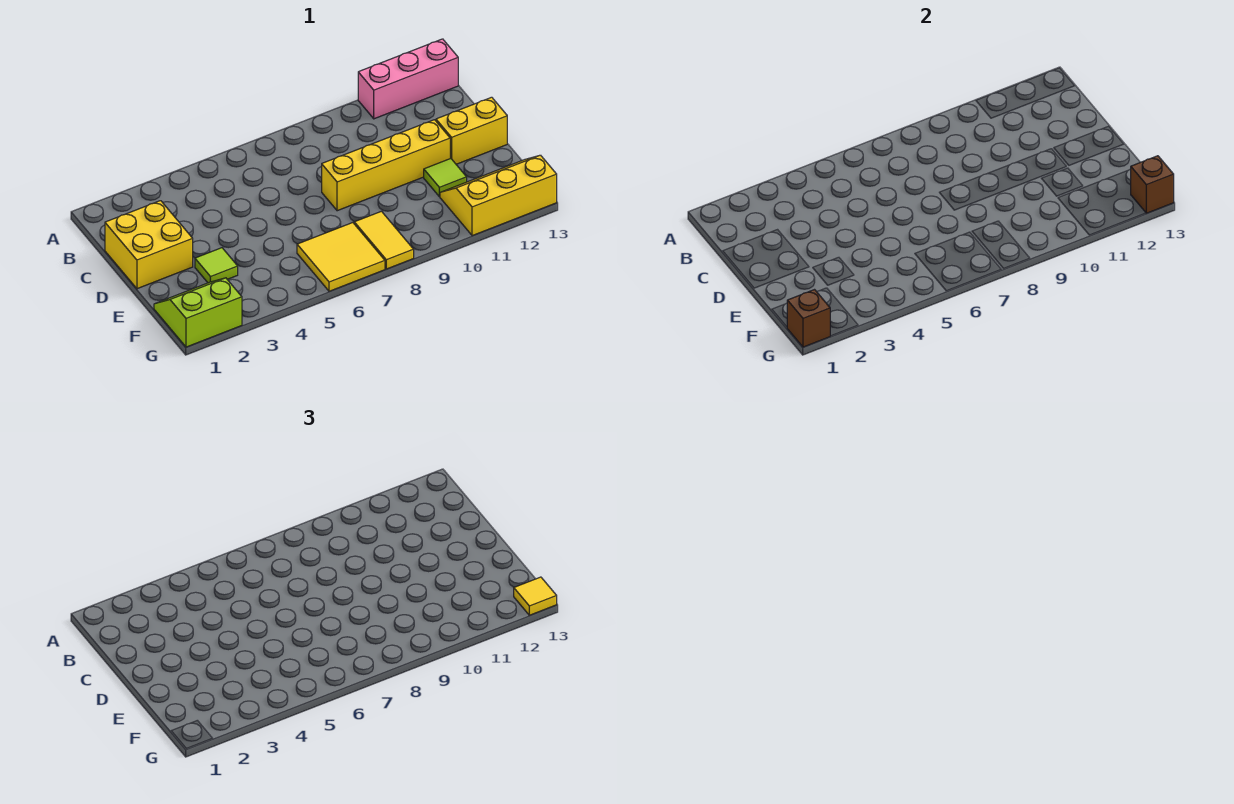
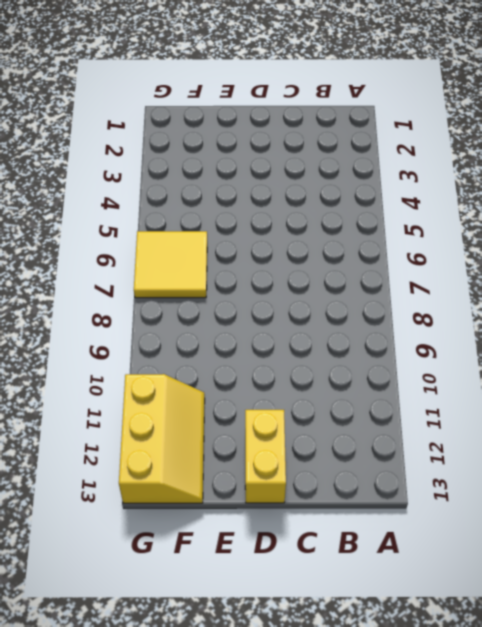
none -> pink 1x3 brick [358,39,458,119]
none -> yellow 2x2 brick [105,201,193,289]
none -> yellow 1x4 brick [322,120,450,211]

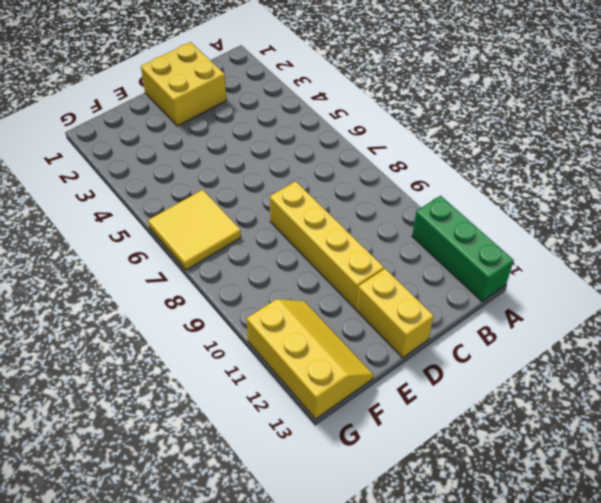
green 1x3 brick [412,196,514,301] -> pink 1x3 brick [358,39,458,119]
none -> lime 1x1 tile [195,248,238,283]
none -> lime 1x1 tile [424,158,467,197]
none -> lime 2x2 slope [154,278,242,347]

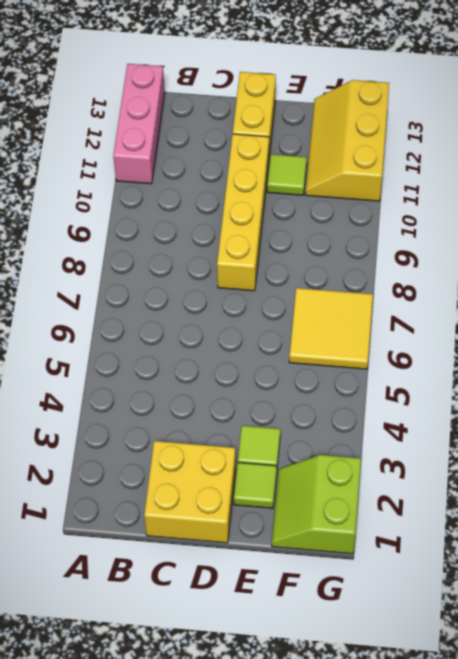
lime 1x1 tile [234,463,277,508] -> none
none -> yellow 1x2 tile [354,211,414,269]
none -> brown 1x1 brick [787,290,830,347]
none -> brown 1x1 brick [1131,156,1174,213]

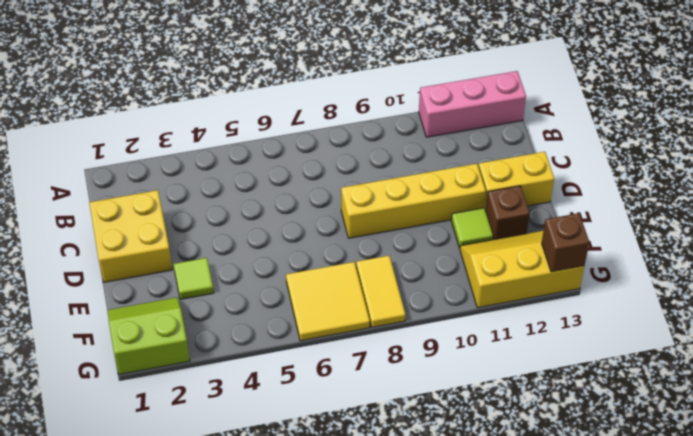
brown 1x1 brick [486,186,530,240] -> brown 1x1 brick moved to [787,290,830,347]
none -> yellow 1x1 tile [514,577,557,615]

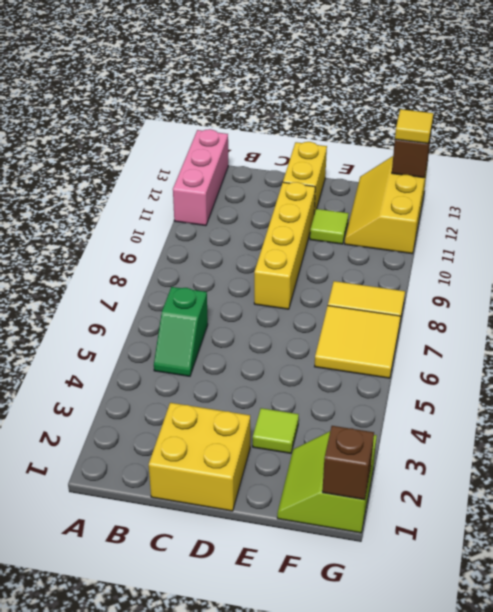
green 1x2 slope [154,287,208,376] -> none

